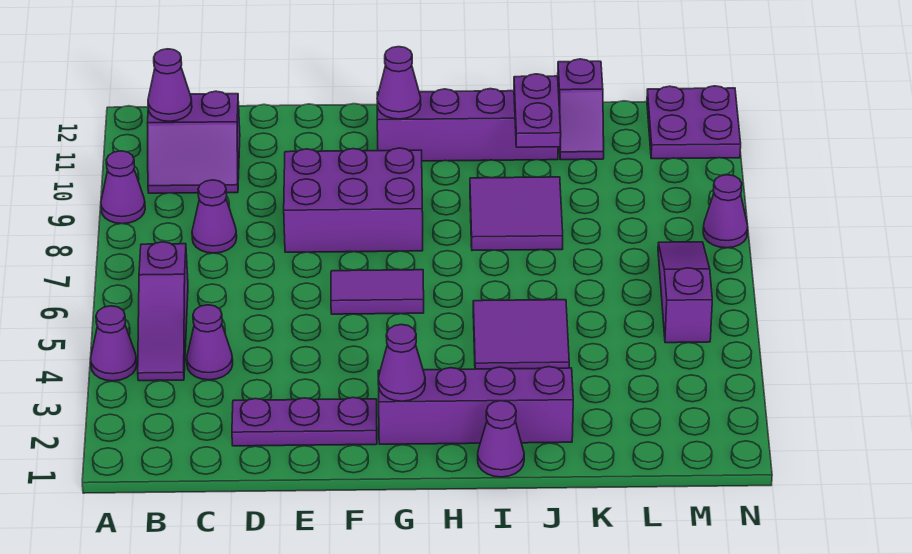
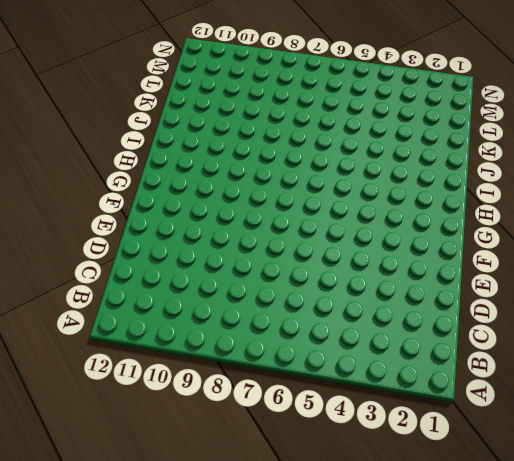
none -> purple 1x1 cone [91,306,137,381]
none -> purple 1x1 cone [101,151,145,224]
none -> purple 1x3 slope [138,242,188,381]

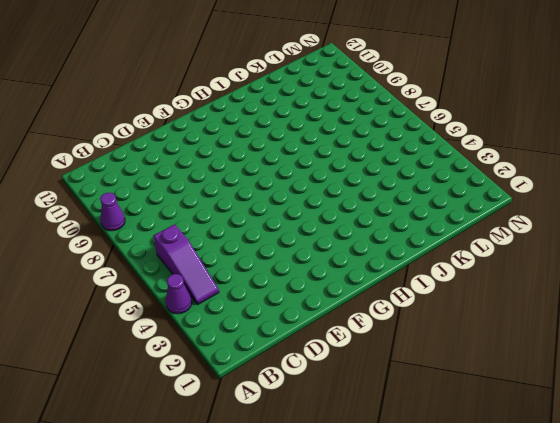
none -> purple 2x2 slope [147,91,240,193]
none -> purple 1x1 cone [187,305,233,380]
none -> purple 1x1 cone [192,180,237,253]

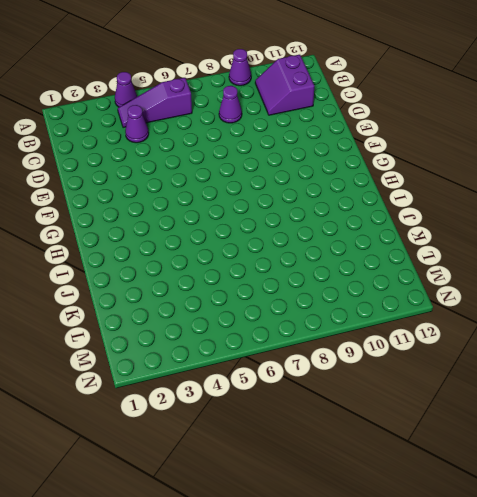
none -> purple 1x3 plate [232,397,377,446]
none -> purple 2x3 brick [284,148,423,252]
none -> purple 1x2 tile [331,270,424,314]

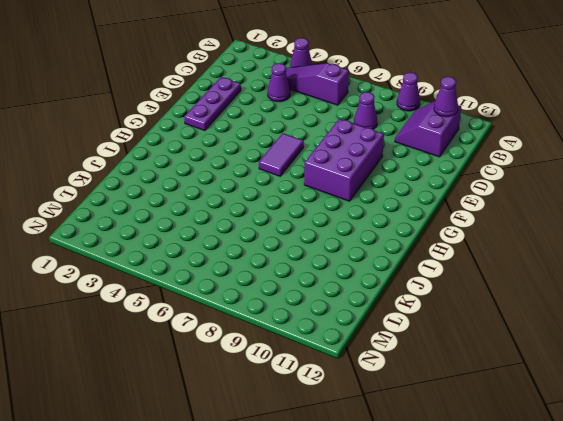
none -> purple 1x4 brick [378,367,573,444]
none -> purple 1x4 brick [377,89,558,161]
none -> purple 1x1 cone [478,401,524,477]

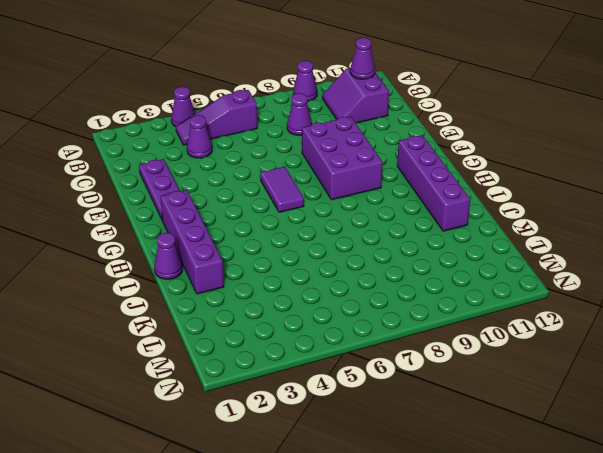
none -> purple 2x2 tile [473,300,569,369]
none -> purple 2x2 tile [470,177,563,251]
none -> purple 1x2 slope [558,59,604,160]

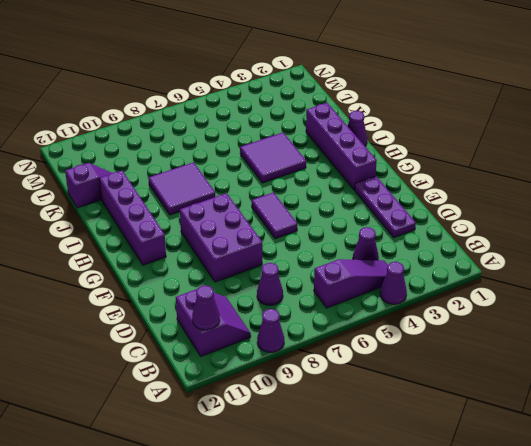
none -> purple 1x3 slope [658,242,712,343]
none -> purple 2x2 plate [647,86,741,159]
none -> purple 1x1 cone [703,175,748,248]

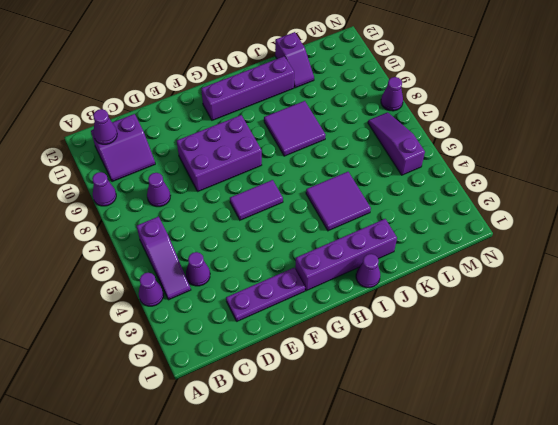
none -> purple 2x2 plate [647,86,741,159]
none -> purple 1x1 cone [378,324,425,401]
none -> purple 1x1 cone [377,47,421,119]

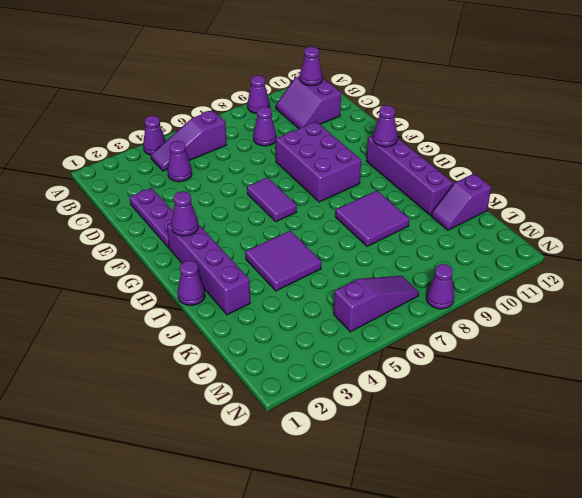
none -> purple 2x2 plate [647,86,741,159]
none -> purple 1x2 plate [514,74,561,147]

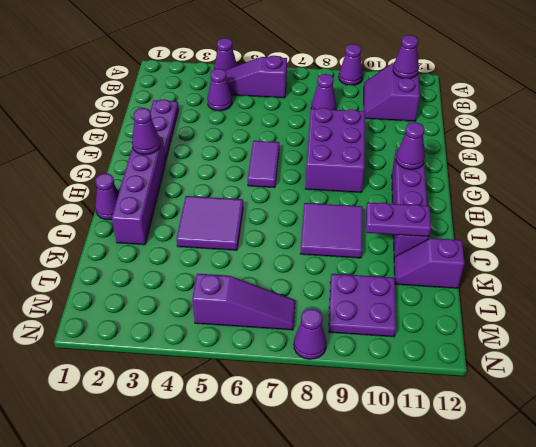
purple 2x2 plate [329,274,396,337] -> purple 2x2 plate moved to [647,86,741,159]

